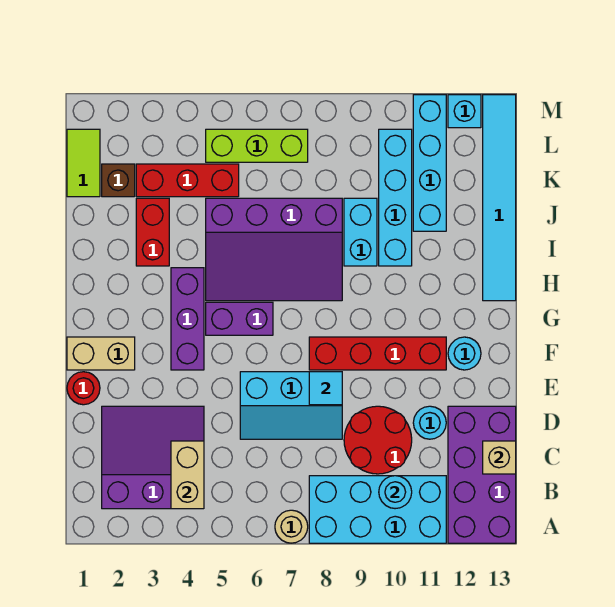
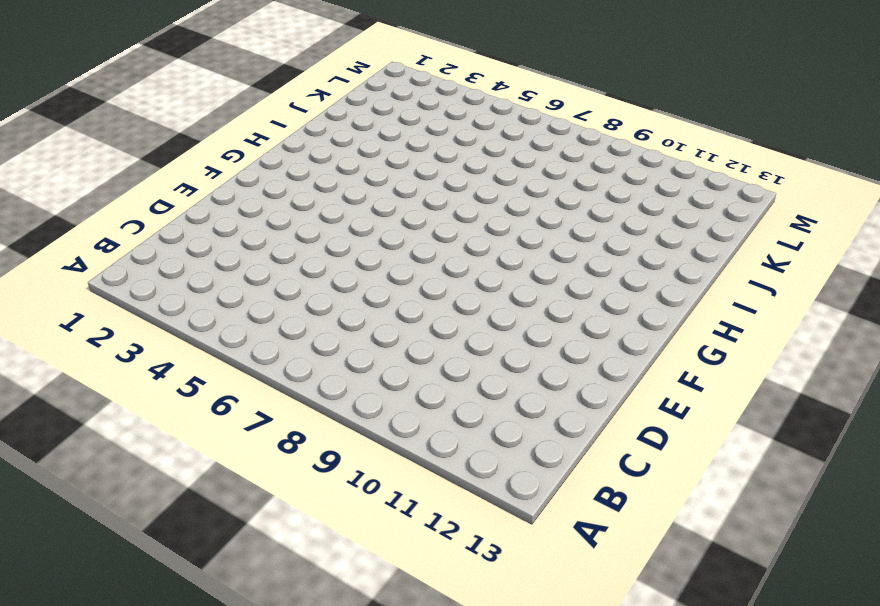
none -> tan 1x1 round brick [275,510,308,543]
none -> cyan 2x4 brick [309,476,446,543]
none -> purple 2x4 brick [448,406,516,543]

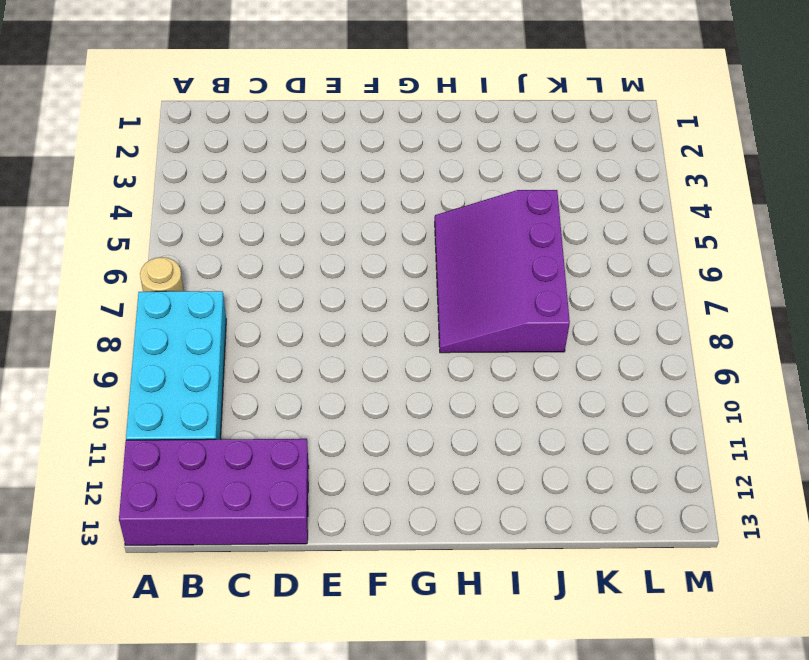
none -> purple 3x3 slope [102,406,204,509]
none -> red 2x2 round brick [344,406,412,474]
none -> cyan 2x3 slope [240,372,342,439]

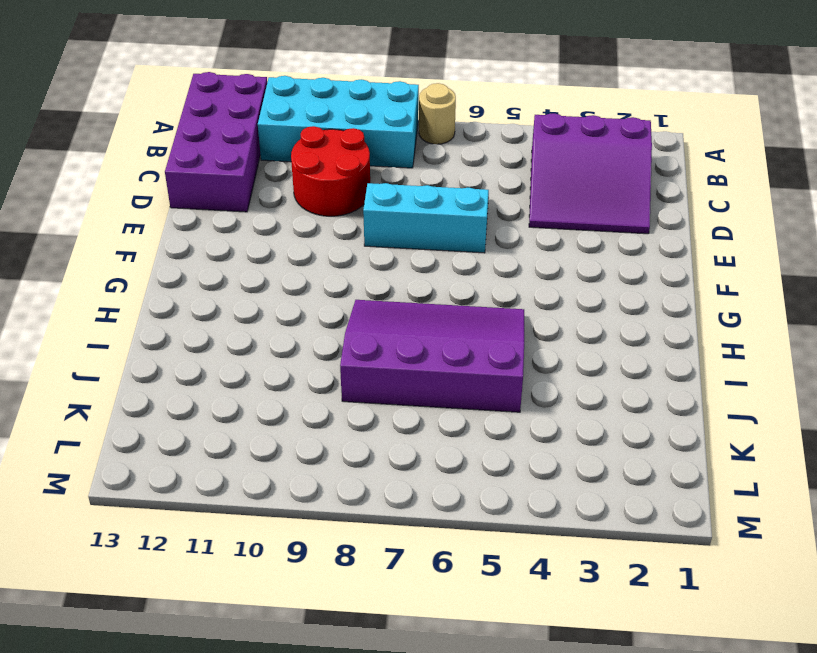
none -> cyan 1x1 round brick [413,406,446,439]
none -> red 1x1 round brick [67,372,100,405]
none -> tan 1x2 brick [67,337,135,370]

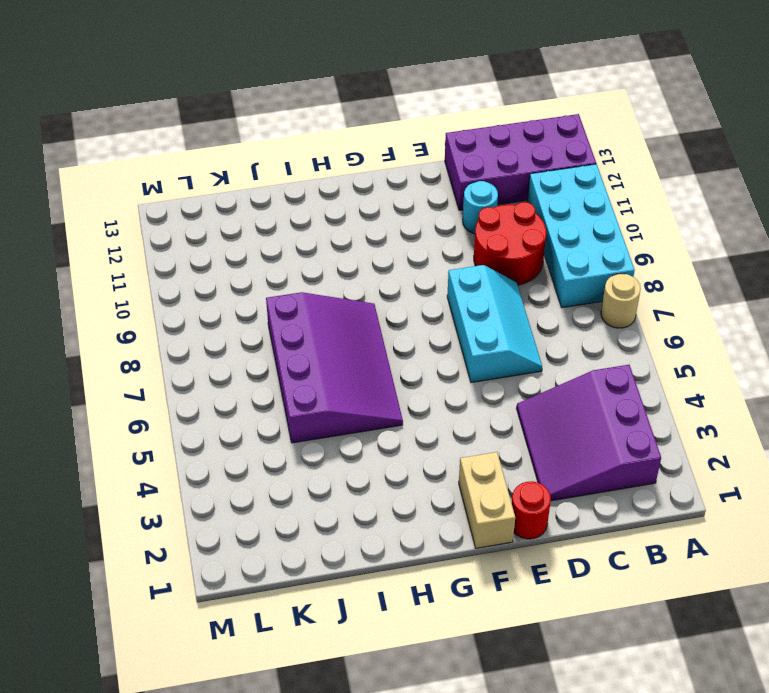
none -> purple 1x3 brick [171,268,204,370]
none -> red 1x4 brick [309,337,446,370]
none -> cyan 1x1 round brick [448,337,481,370]

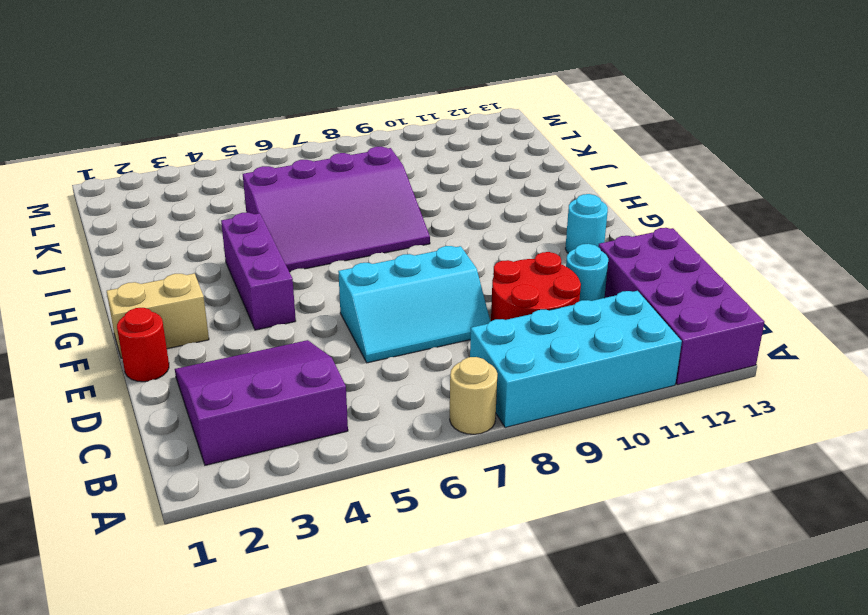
none -> red 1x4 brick [309,337,446,370]
none -> purple 1x2 brick [206,302,273,335]
none -> cyan 1x6 tile [483,95,516,301]

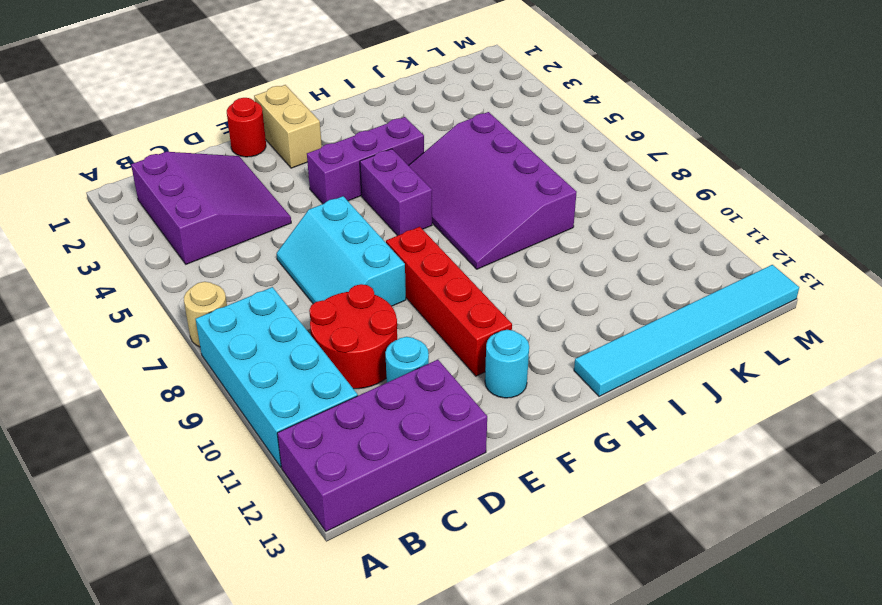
none -> red 1x2 brick [136,198,169,266]
none -> cyan 1x2 brick [344,198,377,266]
none -> cyan 1x4 brick [379,129,412,266]

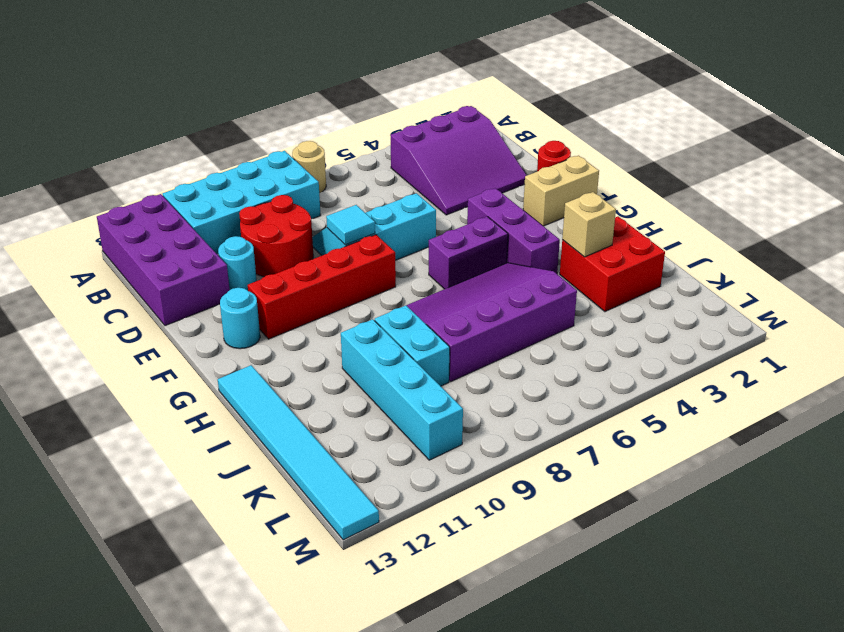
red 2x2 brick [560,217,665,312] -> red 1x2 brick [136,198,169,266]
tan 1x1 brick [562,192,616,257] -> tan 1x1 brick moved to [483,441,516,474]
none -> cyan 1x4 brick [413,95,446,231]
none -> lime 1x2 tile [67,129,100,197]
none -> brown 1x1 brick [102,164,135,197]

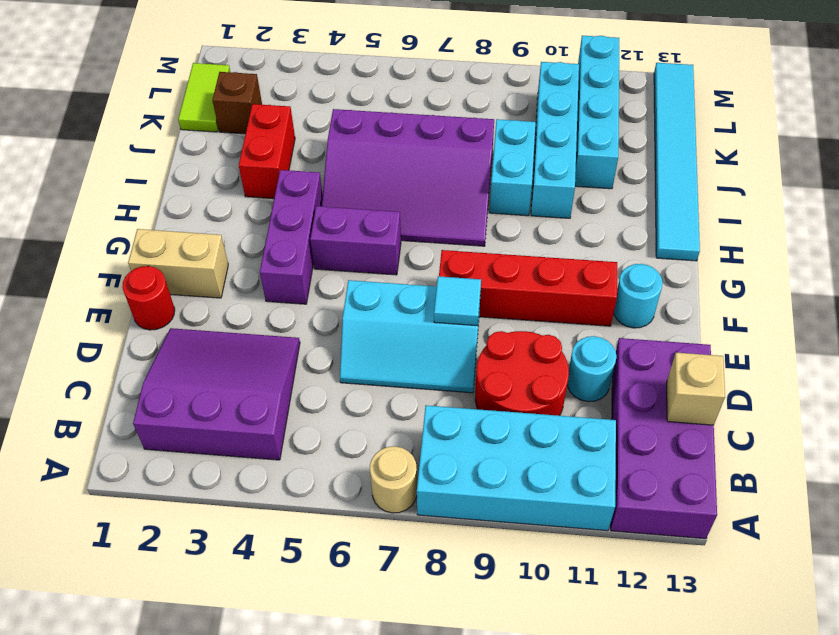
none -> red 1x3 brick [136,164,239,197]
none -> lime 1x3 brick [206,129,308,162]
none -> cyan 1x1 brick [448,95,481,128]

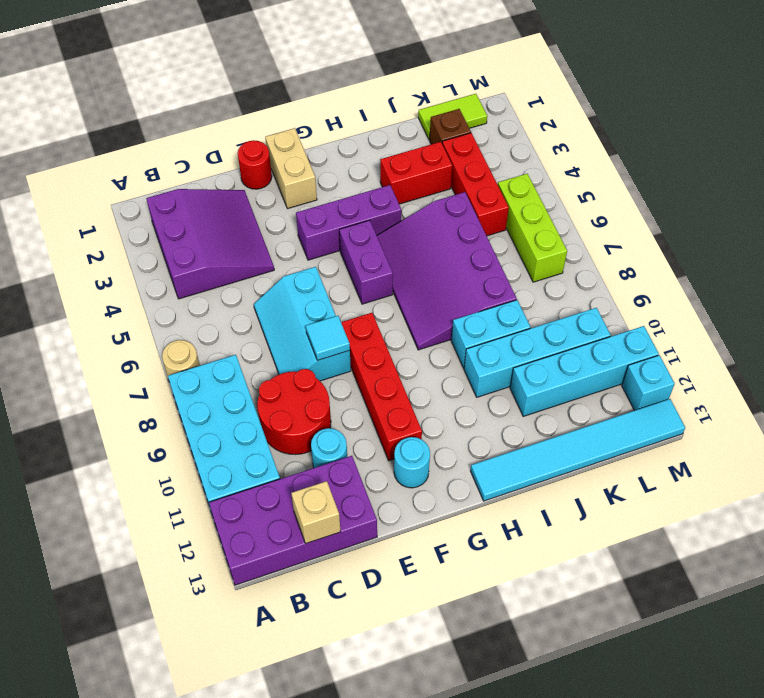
none -> tan 1x2 brick [171,441,204,509]
none -> cyan 1x1 round brick [379,476,412,509]

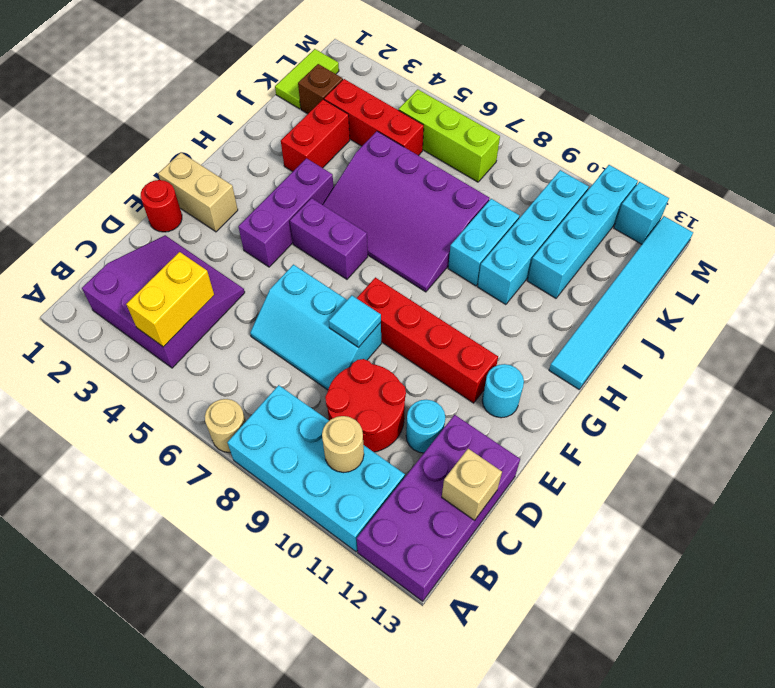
yellow 1x2 brick [126,252,214,347] -> tan 1x2 brick [171,441,204,509]
tan 1x1 round brick [322,416,364,473] -> cyan 1x1 round brick [379,476,412,509]

